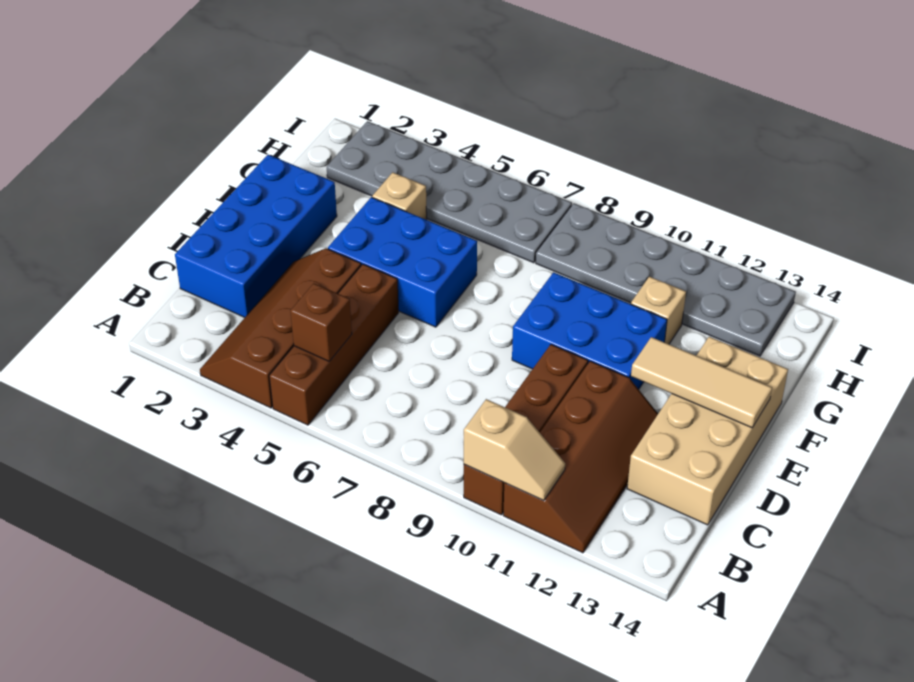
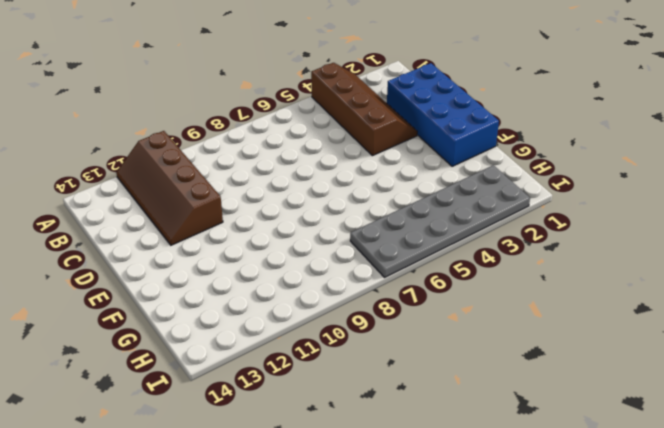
none -> brown 1x4 brick [269,264,399,425]
none -> brown 1x4 brick [464,344,588,515]
none -> tan 2x4 brick [627,337,788,525]

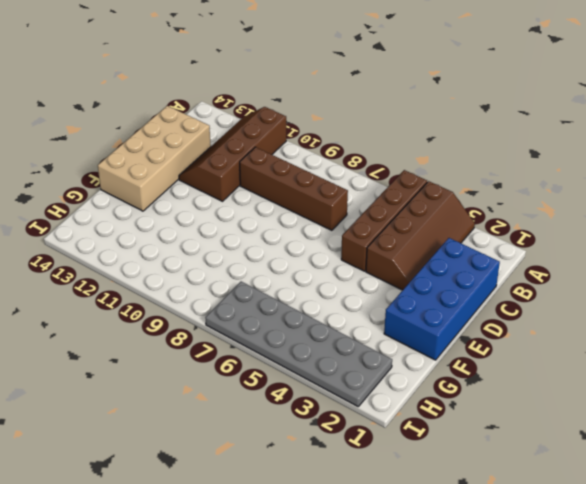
brown 1x4 brick [240,147,348,230] -> brown 1x4 brick turned to [464,344,588,515]
none -> blue 2x3 brick [328,197,477,327]
none -> blue 2x3 brick [512,272,667,389]
none -> tan 1x1 brick [372,172,427,220]

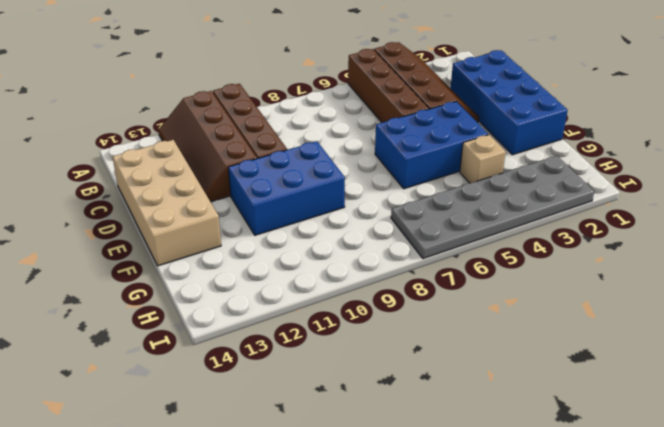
none -> tan 1x1 brick [631,277,686,344]
none -> grey 2x6 plate [536,203,796,356]
none -> tan 1x2 slope [464,399,565,501]

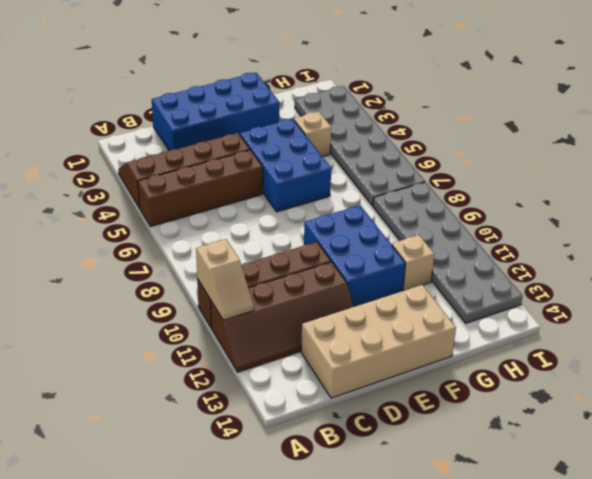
none -> brown 1x1 brick [290,283,352,361]
none -> tan 1x3 tile [631,337,772,428]

